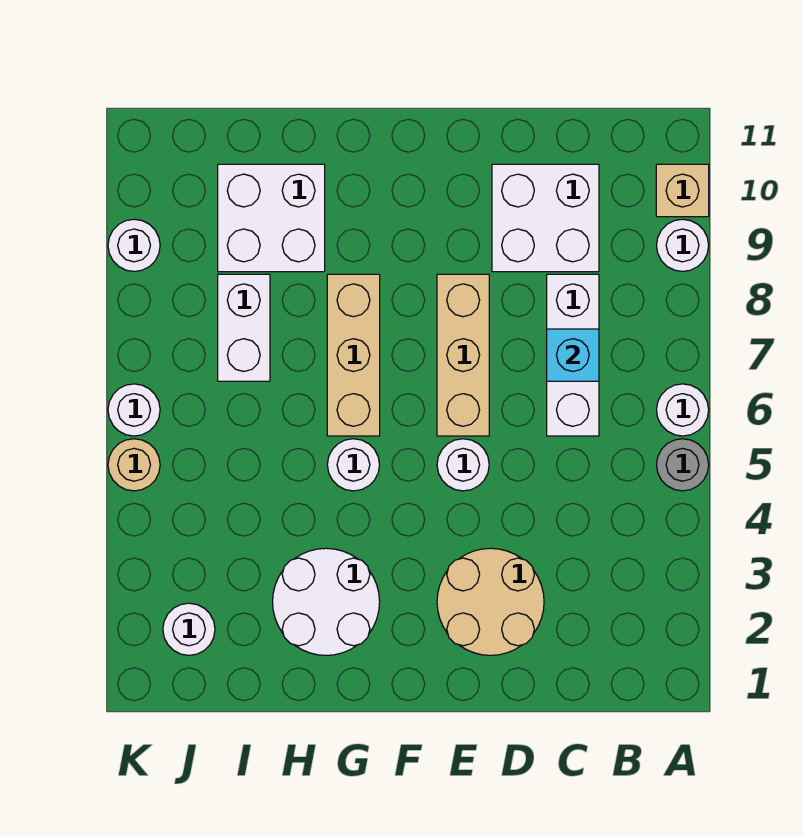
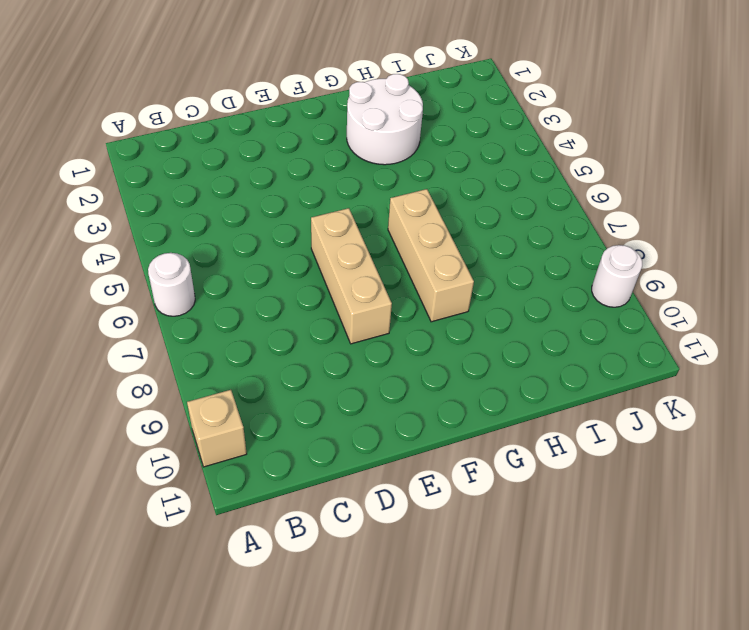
none -> grey 1x1 round brick [657,439,709,491]
none -> white 1x1 round brick [656,219,709,272]
none -> white 1x3 brick [547,274,599,436]

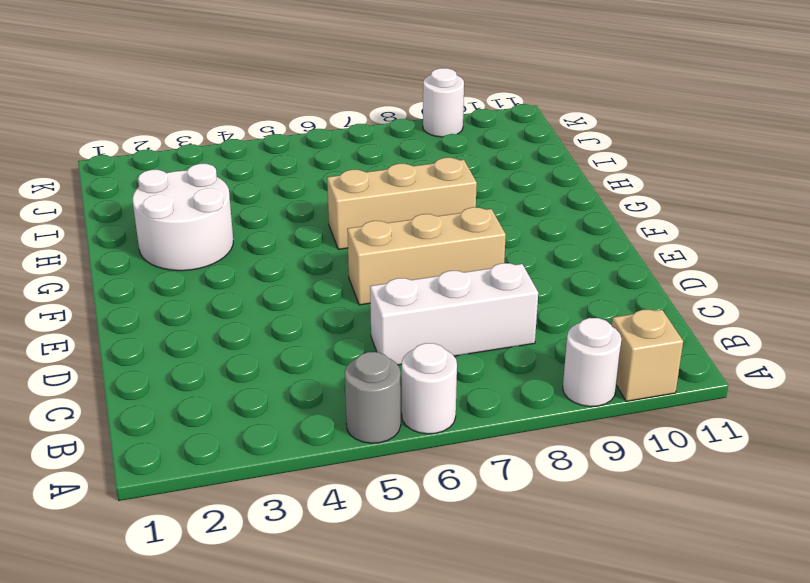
none -> white 2x2 brick [492,164,599,272]
none -> tan 2x2 round brick [437,548,544,655]
none -> white 1x1 round brick [437,439,489,491]

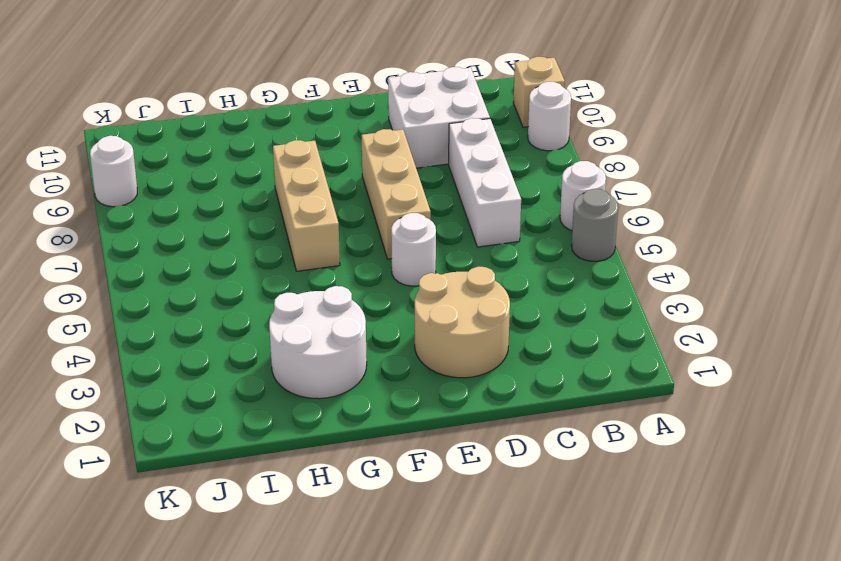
none -> white 1x1 round brick [327,439,380,491]
none -> white 2x2 brick [218,164,325,272]
none -> white 1x2 brick [218,274,270,381]

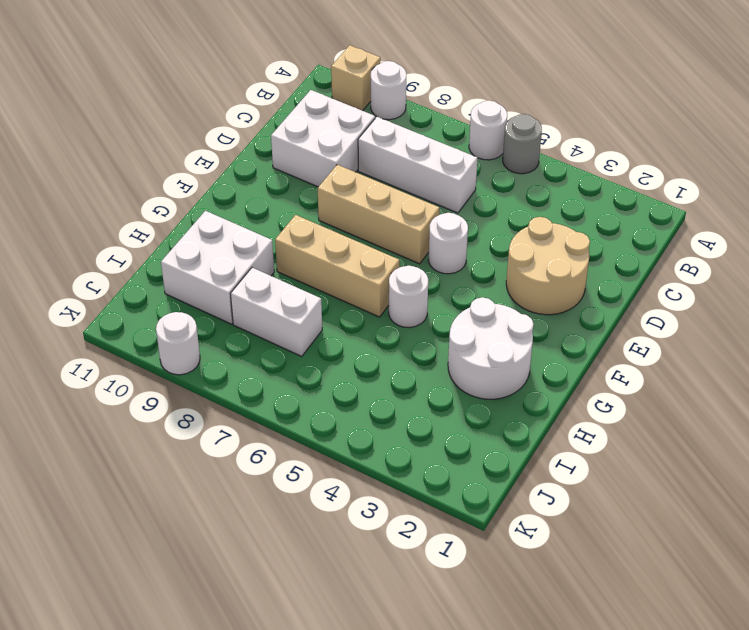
none -> white 1x1 round brick [163,603,215,655]
none -> tan 1x1 round brick [108,439,160,491]
none -> white 1x1 round brick [108,384,160,436]

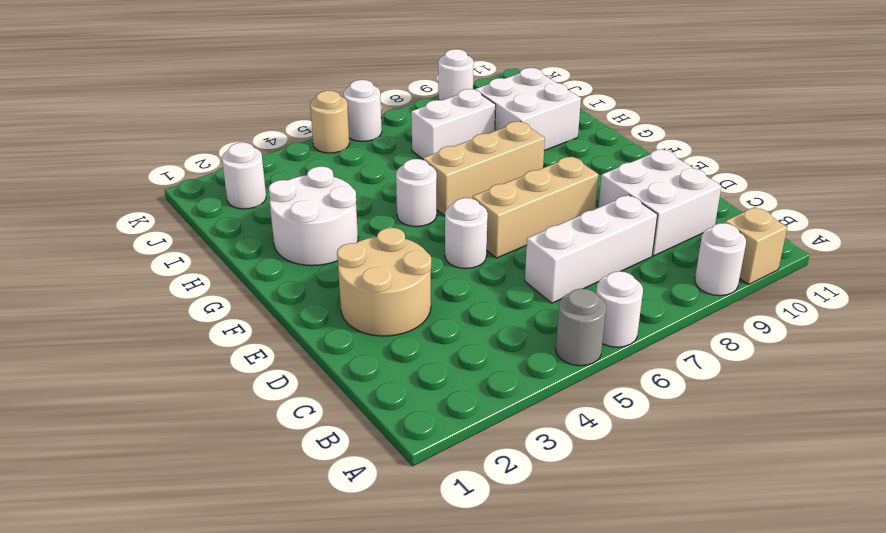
none -> cyan 1x1 brick [547,329,599,381]

